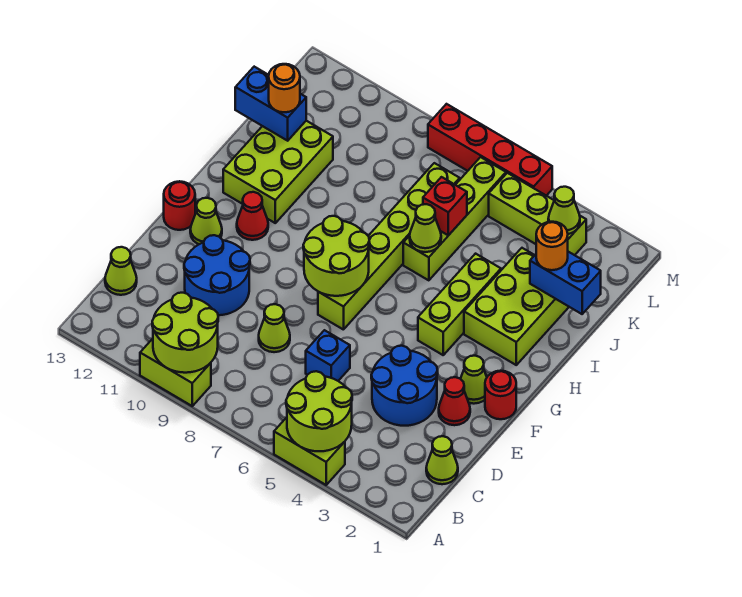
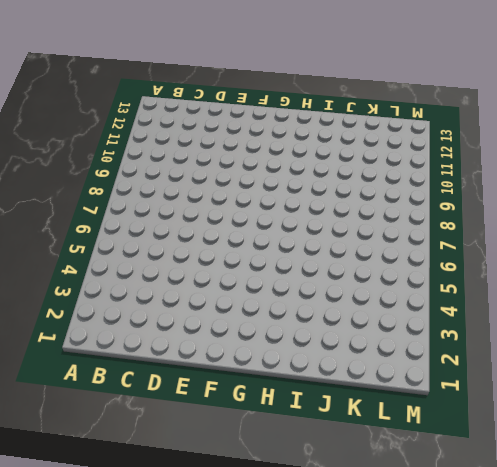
none -> lime 1x2 brick [274,417,345,485]
none -> lime 1x2 brick [140,339,211,406]
none -> lime 1x1 cone [426,436,458,484]
none -> lime 1x1 cone [105,247,137,295]

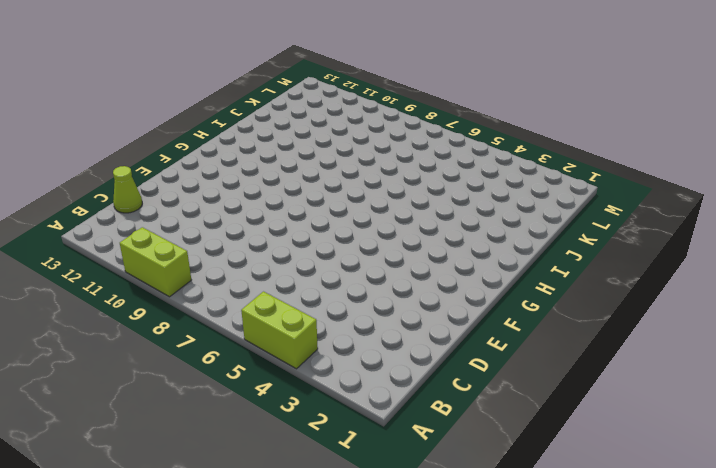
none -> lime 1x1 cone [426,436,458,484]
none -> blue 2x2 round brick [371,346,438,426]
none -> blue 1x1 brick [306,330,350,381]
none -> lime 1x1 cone [259,304,290,352]

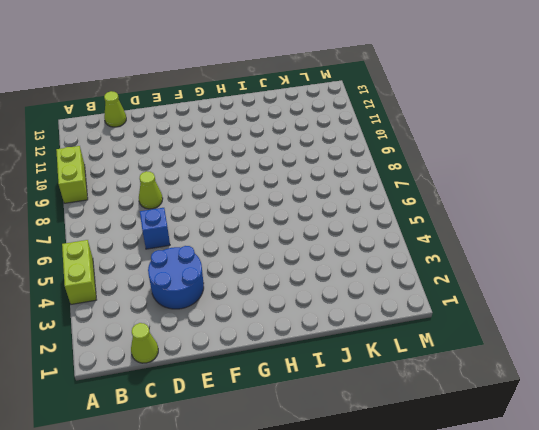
none -> blue 2x2 round brick [184,235,250,315]
none -> red 1x1 cone [439,377,470,425]
none -> red 1x1 round brick [485,371,516,419]
none -> lime 1x1 cone [461,356,487,404]

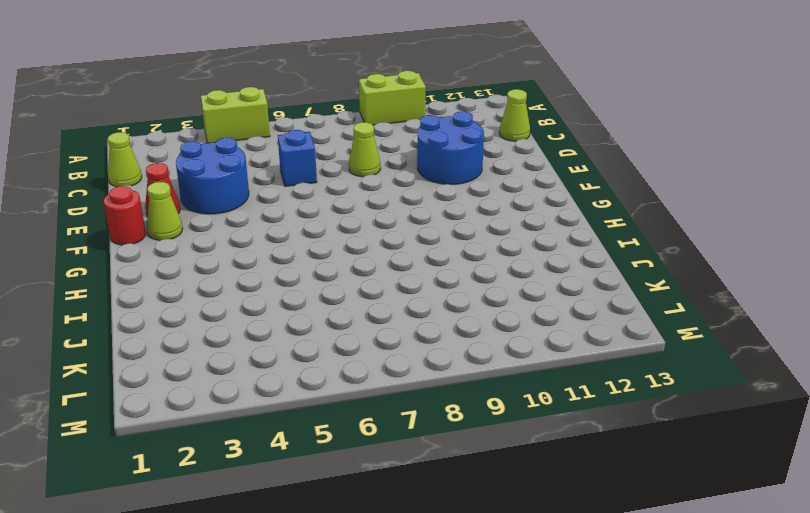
none -> lime 1x6 brick [318,163,460,330]
none -> lime 1x1 cone [190,198,222,244]
none -> red 1x1 round brick [164,181,195,230]
none -> lime 1x3 brick [418,254,501,355]

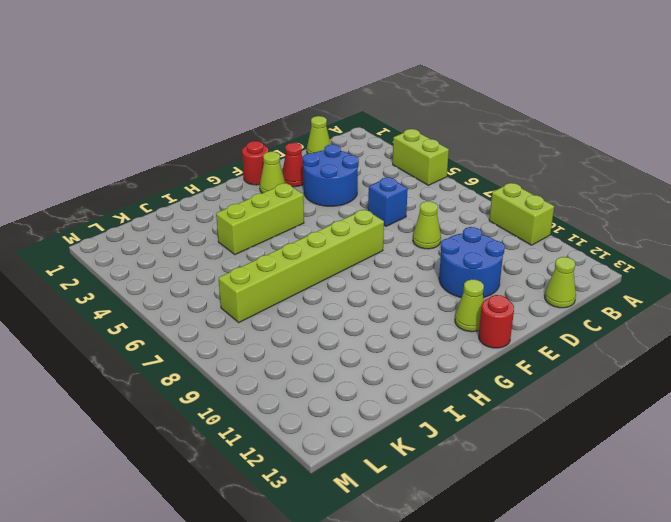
none -> red 1x1 cone [237,192,268,240]
none -> lime 2x3 brick [464,248,569,365]
none -> lime 2x3 brick [223,121,333,223]
none -> lime 1x4 brick [403,157,506,280]

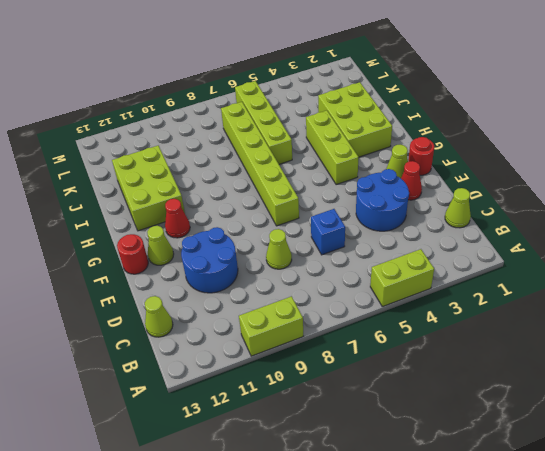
none -> lime 1x3 brick [489,173,586,255]
none -> red 1x4 brick [428,104,552,196]
none -> lime 2x2 round brick [286,371,352,451]
none -> lime 2x2 round brick [152,293,218,373]

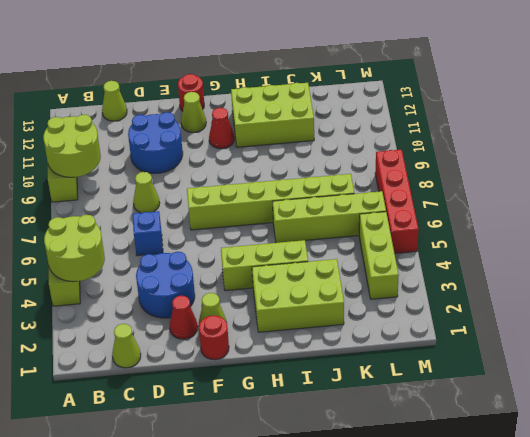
none -> lime 2x2 round brick [303,216,369,296]
none -> lime 1x1 cone [410,204,441,252]
none -> blue 1x2 brick [530,252,601,314]
none -> red 1x1 brick [423,177,467,235]

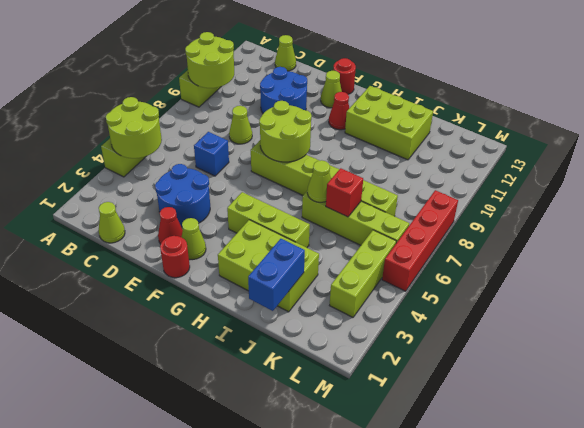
none -> blue 1x2 brick [235,67,306,141]
none -> lime 1x1 cone [548,187,580,234]
none -> orange 1x1 round brick [536,222,568,270]
none -> orange 1x1 round brick [269,64,300,112]

